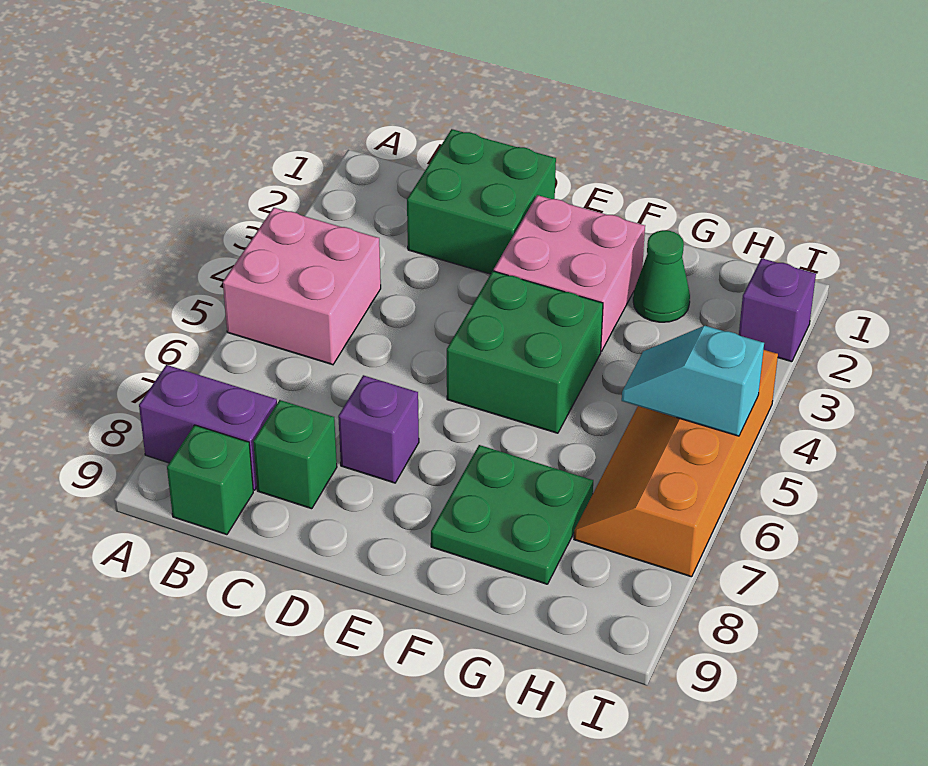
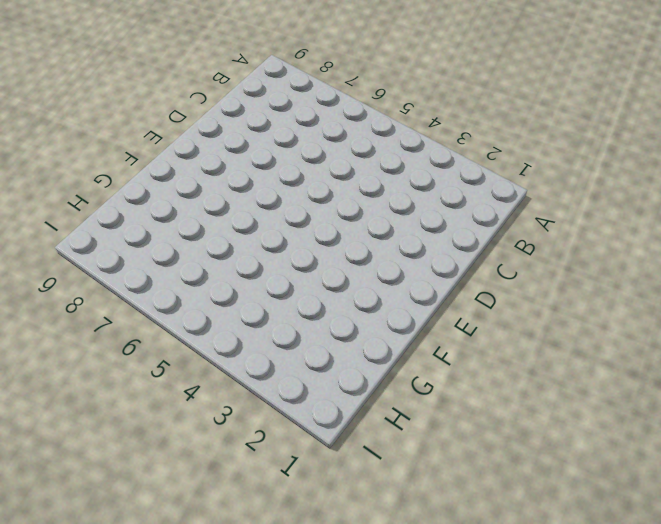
none -> pink 2x2 brick [223,208,381,365]
none -> purple 1x2 brick [139,365,277,490]
none -> green 1x1 brick [167,425,253,535]

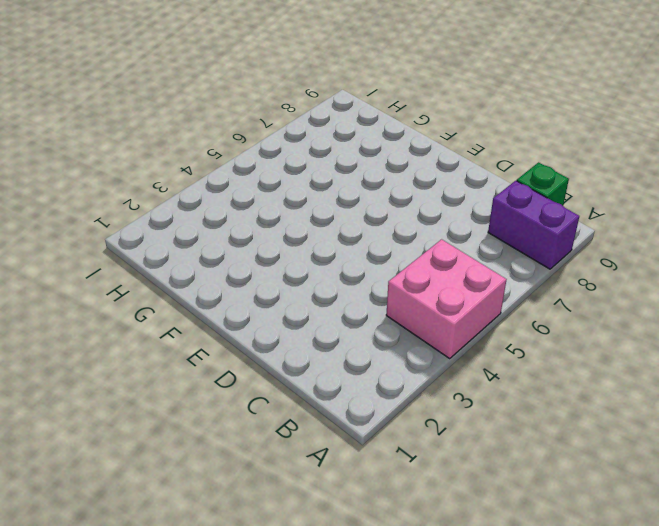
none -> green 2x2 brick [407,129,556,274]
none -> green 1x1 brick [253,400,337,509]
none -> purple 1x1 brick [338,375,419,483]

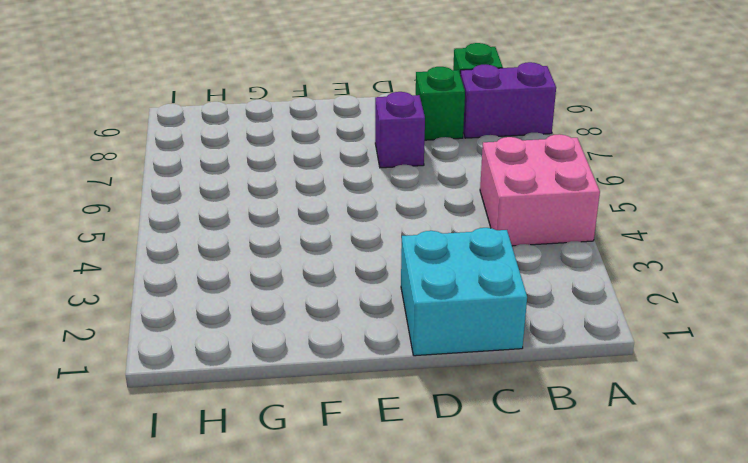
cyan 2x2 brick [401,228,527,356] -> green 2x2 brick [407,129,556,274]
none -> pink 2x2 brick [494,195,645,352]
none -> green 2x2 brick [447,271,603,433]
none -> green 2x2 plate [431,445,593,584]

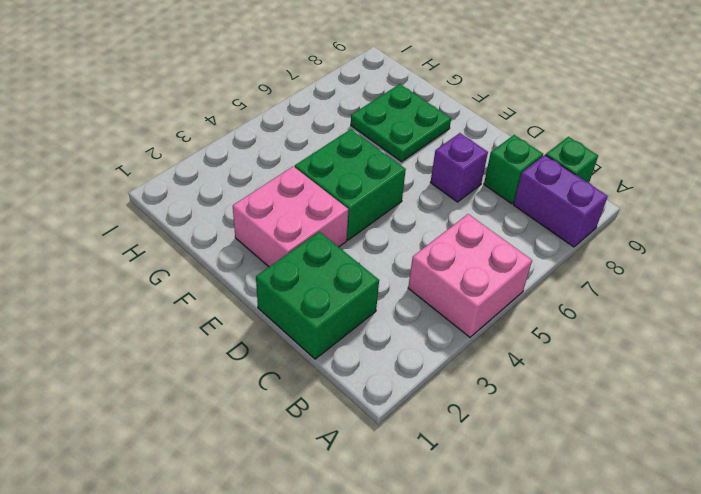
none -> green 1x1 cone [633,230,690,322]
none -> orange 2x4 slope [574,350,778,577]
none -> purple 1x1 brick [739,258,816,362]

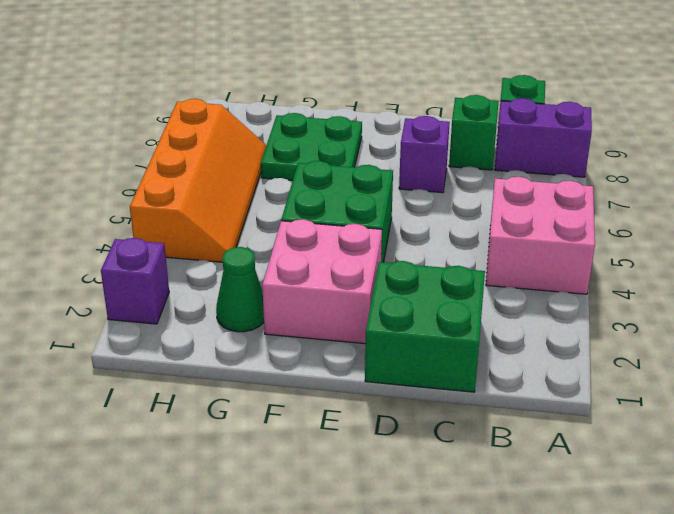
none -> cyan 1x2 slope [622,326,764,436]

